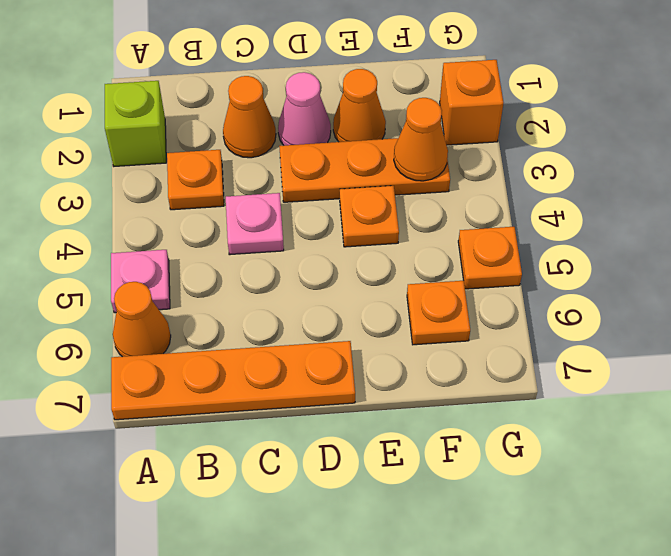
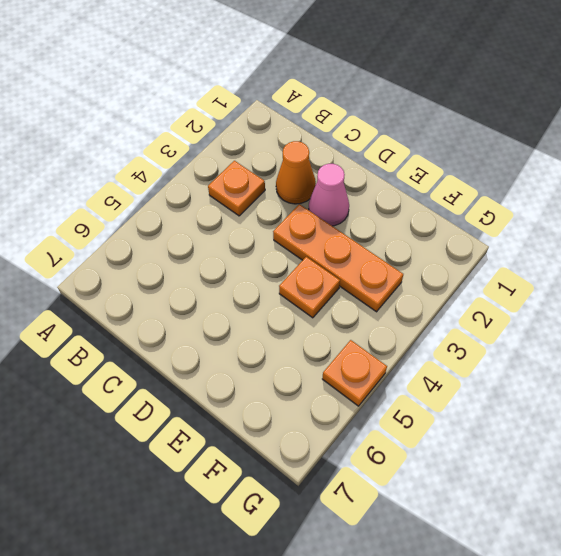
none -> lime 1x1 brick [105,81,166,166]
none -> pink 1x1 plate [111,250,170,313]
none -> orange 1x1 cone [113,282,171,357]

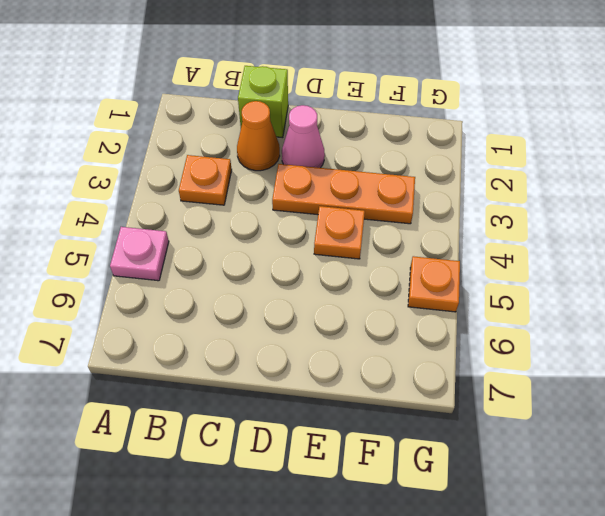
lime 1x1 brick [238,66,288,138] -> lime 1x1 brick moved to [105,81,166,166]
none -> orange 1x1 cone [113,282,171,357]
none -> orange 1x4 plate [111,341,355,420]
none -> pink 1x1 plate [226,193,284,255]

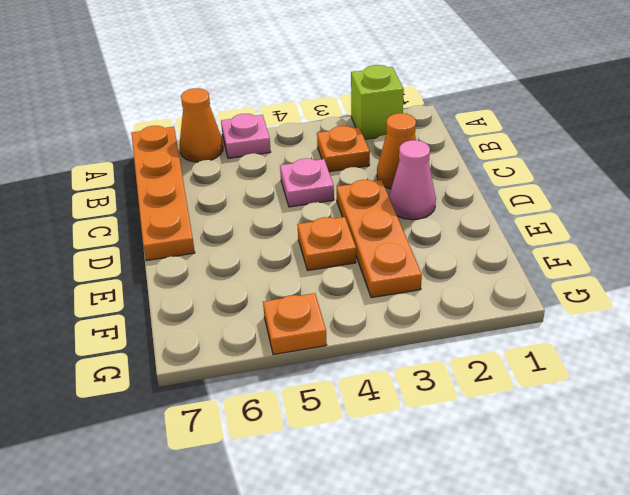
none -> orange 1x1 cone [333,69,386,142]
none -> orange 1x1 plate [407,281,470,345]
none -> orange 1x1 brick [440,60,504,145]

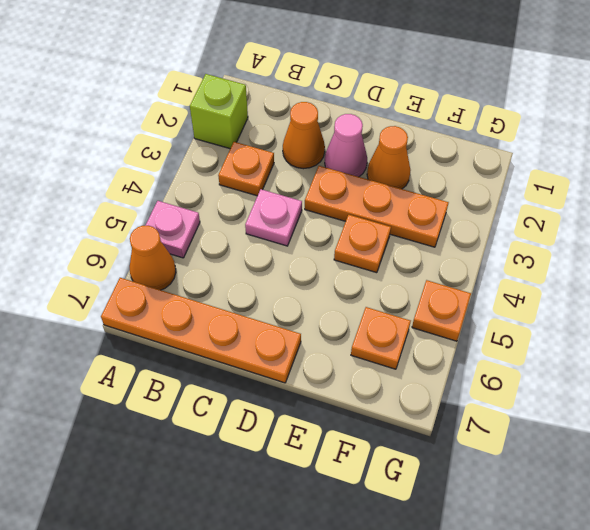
none -> orange 1x1 brick [440,60,504,145]
none -> orange 1x1 cone [394,98,448,181]

